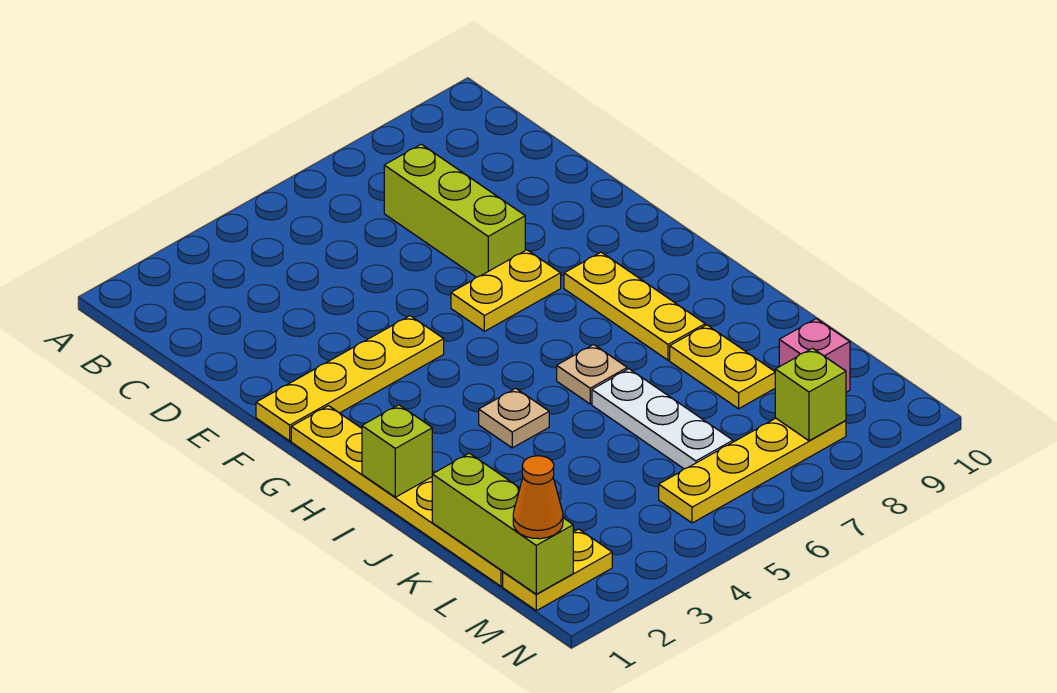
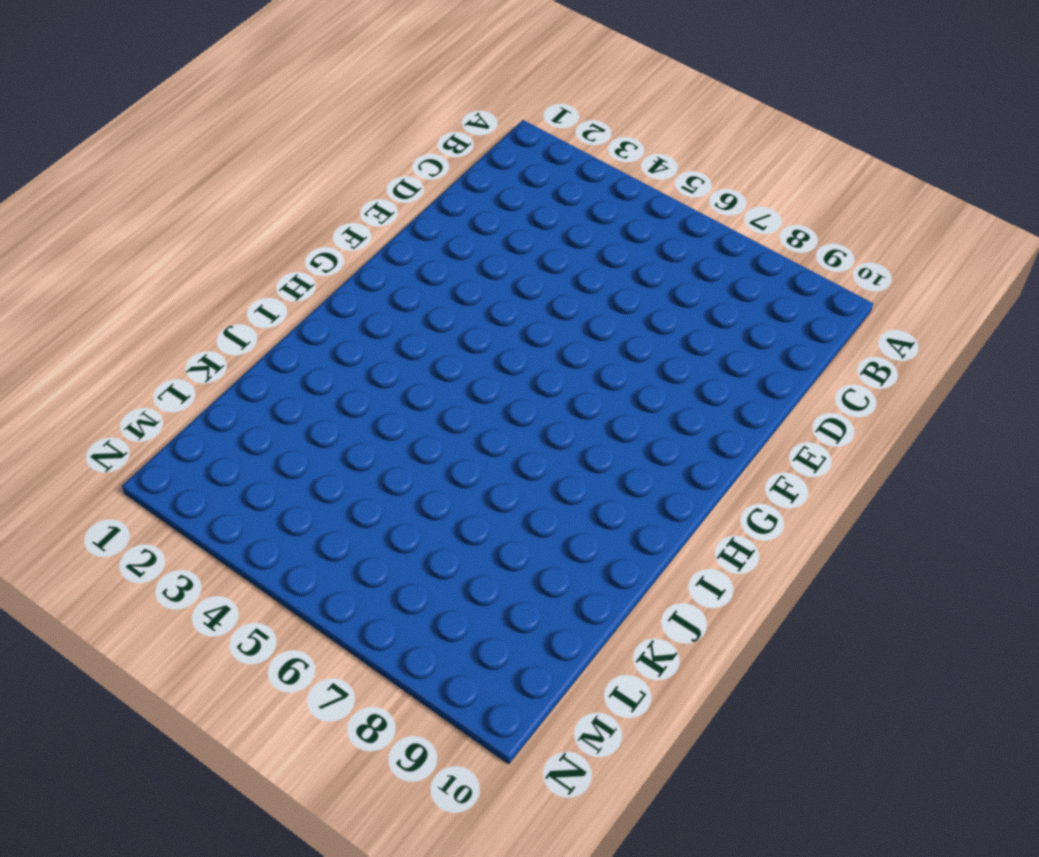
none -> lime 1x3 brick [384,144,525,277]
none -> yellow 1x4 plate [256,316,444,441]
none -> yellow 1x2 plate [451,250,561,331]

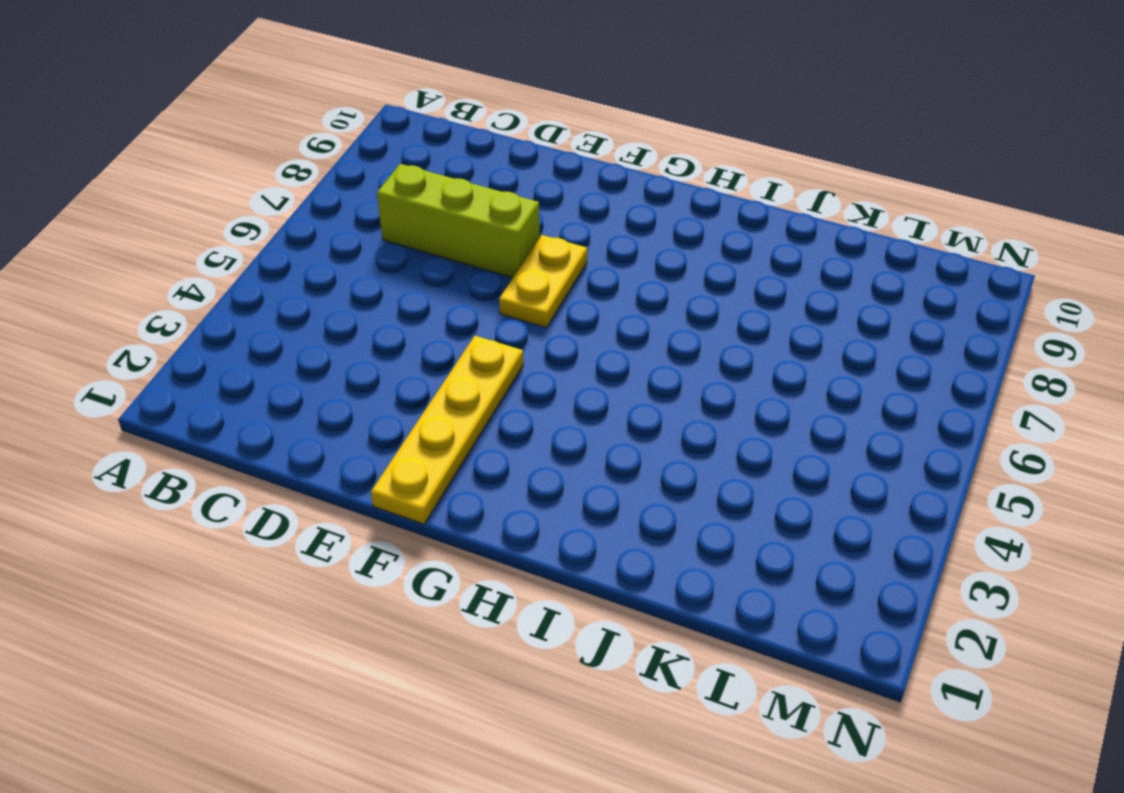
none -> yellow 1x6 plate [291,406,503,586]
none -> yellow 1x3 plate [564,252,705,360]
none -> tan 1x1 plate [479,388,549,448]

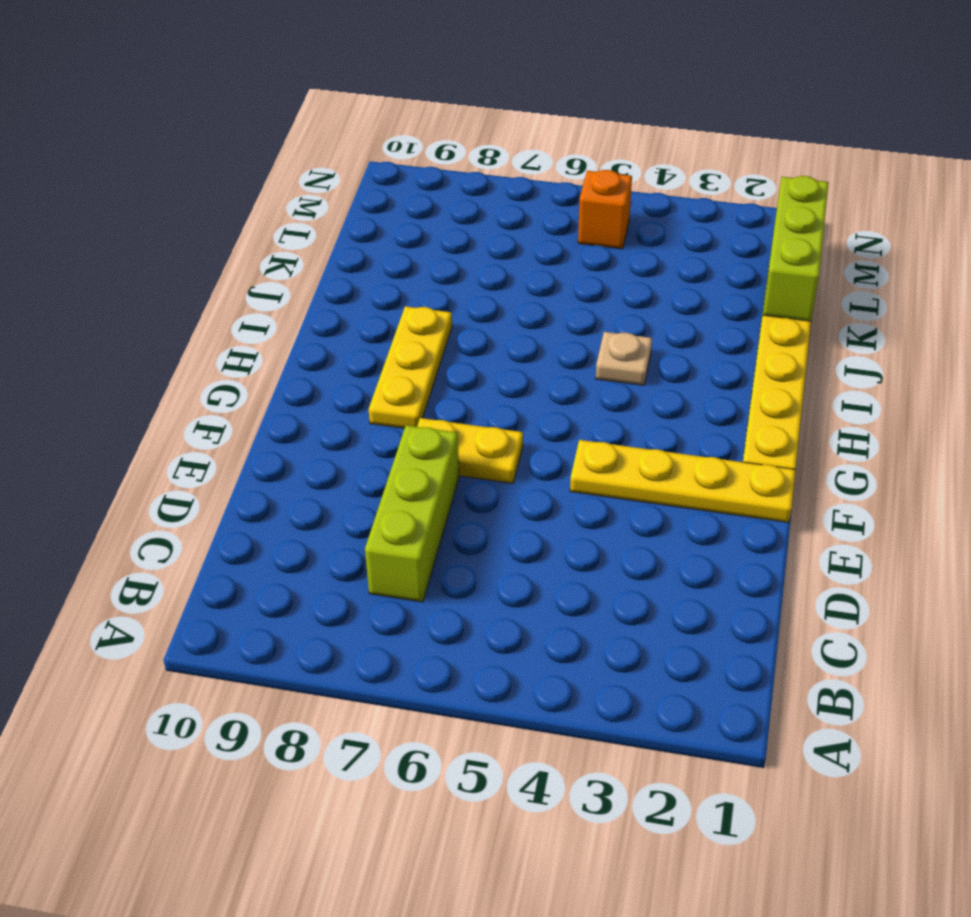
orange 1x1 brick [578,170,632,249] -> yellow 1x4 plate [659,418,846,523]
none -> tan 1x1 plate [557,345,627,404]
none -> white 1x3 plate [592,369,733,469]
none -> yellow 1x2 plate [670,325,775,409]

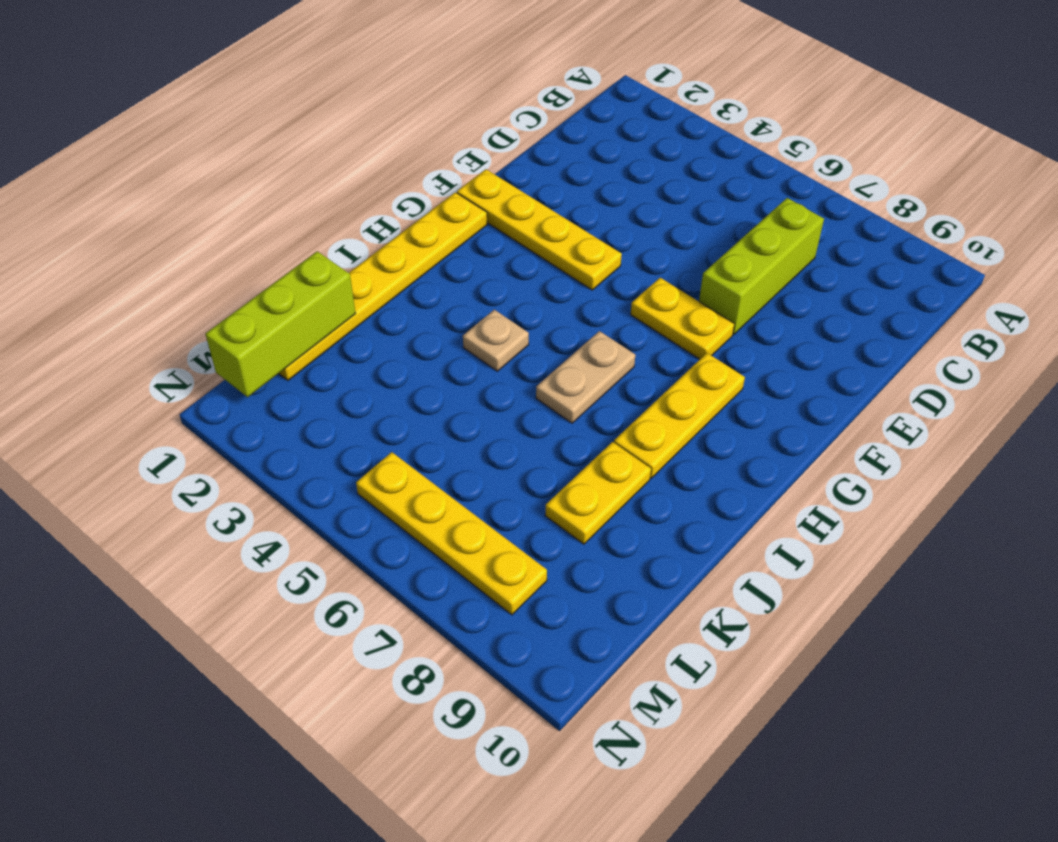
tan 1x2 plate [536,331,635,423] -> tan 1x1 plate [557,345,627,404]
none -> white 1x3 plate [592,369,733,469]
none -> pink 1x1 brick [779,319,850,392]
none -> yellow 1x2 plate [503,529,612,611]

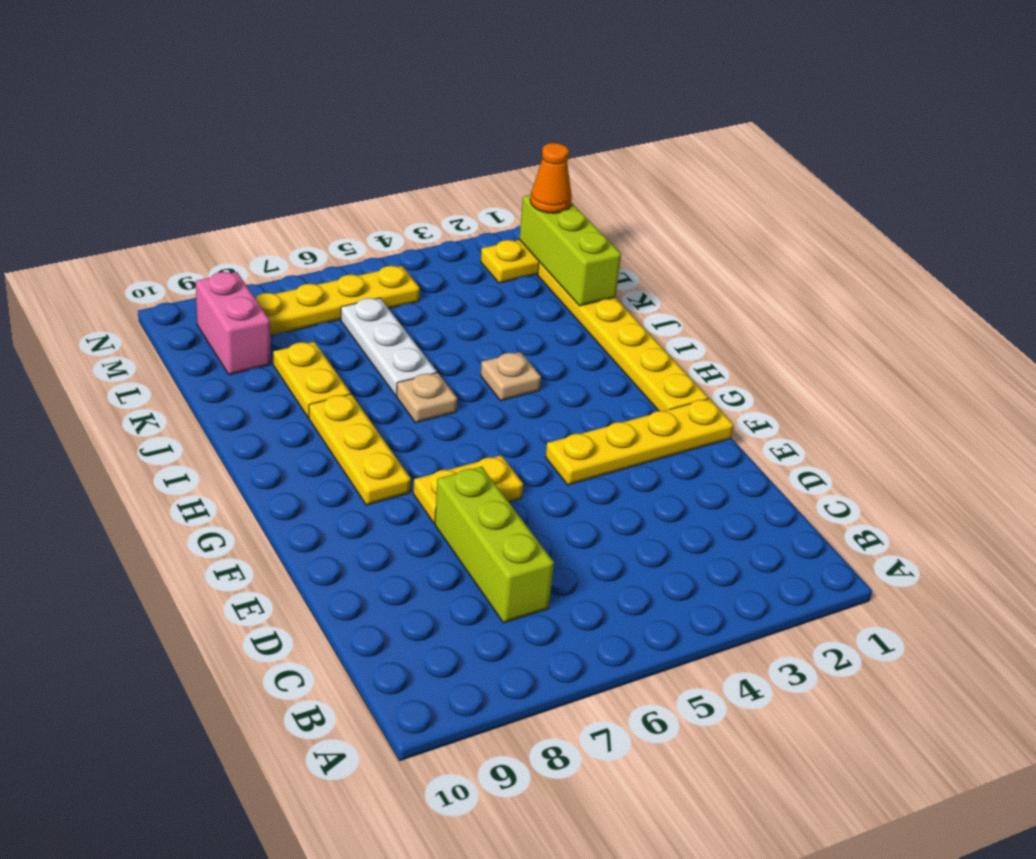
pink 1x2 brick [196,272,271,375] -> pink 1x1 brick [779,319,850,392]
none -> lime 1x1 brick [362,405,432,497]
none -> lime 1x1 brick [775,348,846,441]

